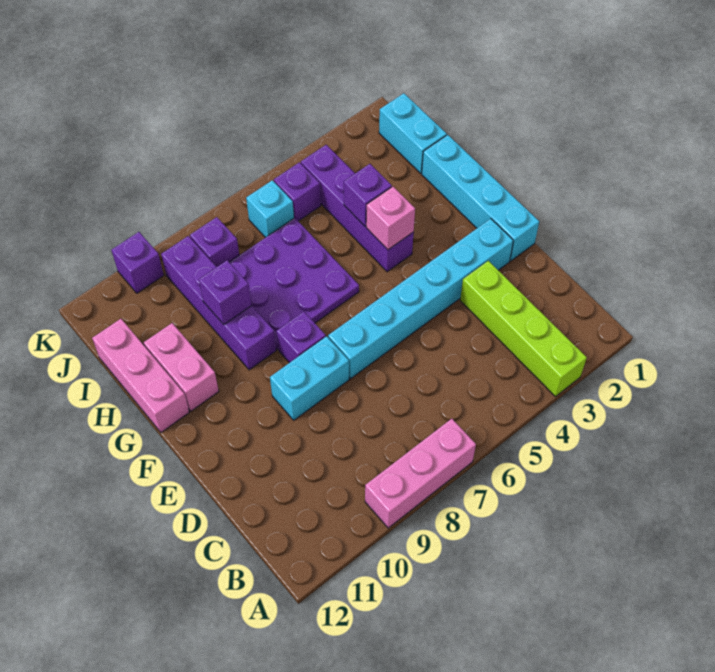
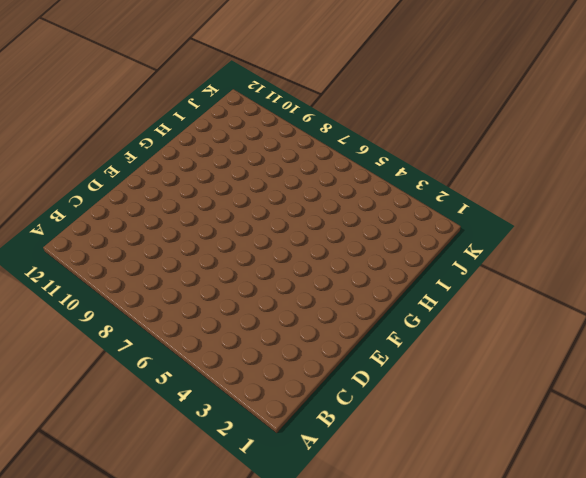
none -> lime 1x4 brick [460,261,587,396]
none -> pink 1x3 brick [365,419,476,528]
none -> cyan 1x4 brick [422,135,539,261]

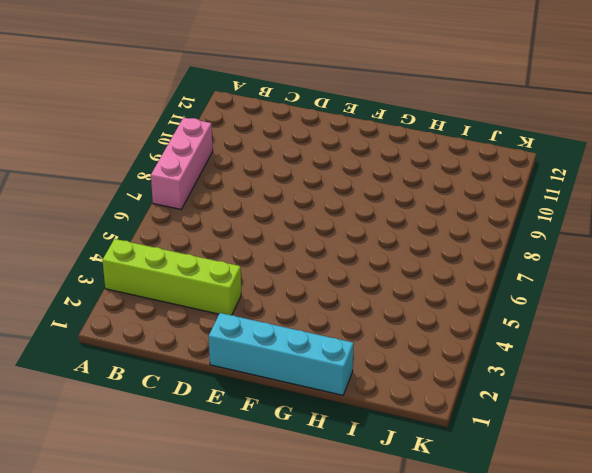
none -> cyan 1x6 brick [328,219,513,379]
none -> cyan 1x2 brick [270,336,349,420]
none -> purple 1x1 brick [277,312,326,363]

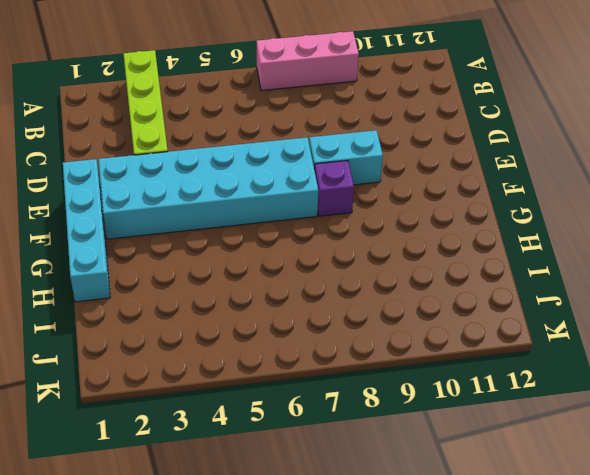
cyan 2x6 brick [98,137,318,239] -> cyan 1x6 brick [328,219,513,379]
none -> purple 1x4 brick [301,145,414,272]
none -> purple 3x3 plate [229,218,359,349]
none -> purple 1x4 brick [161,236,276,370]

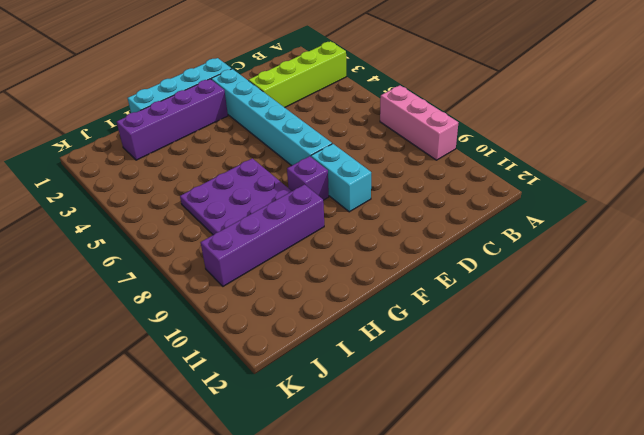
purple 1x4 brick [117,79,228,160] -> purple 1x4 brick moved to [301,145,414,272]
none -> pink 1x2 brick [144,323,219,411]
none -> pink 1x3 brick [92,319,189,432]
none -> cyan 1x2 brick [379,93,447,173]

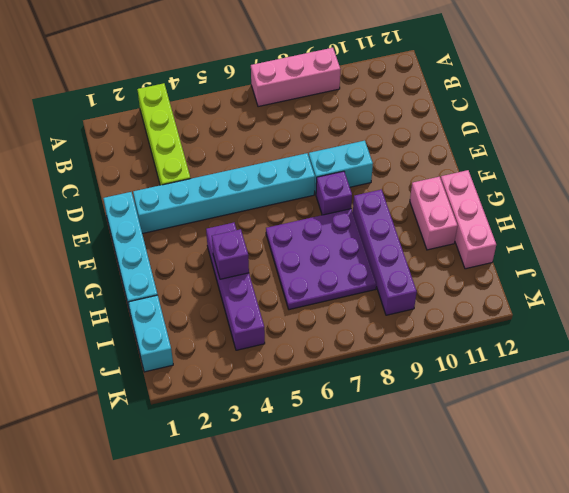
none -> purple 1x1 brick [274,162,321,221]
none -> cyan 1x1 brick [246,180,294,238]
none -> purple 1x1 brick [190,217,239,267]

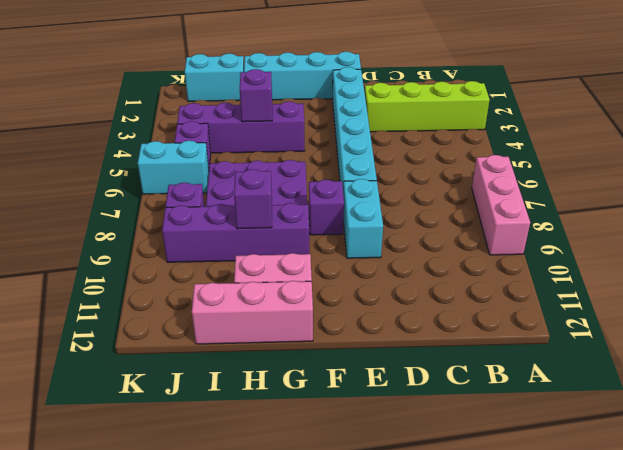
cyan 1x2 brick [138,141,209,194] -> cyan 1x1 brick [246,180,294,238]
none -> purple 1x1 brick [111,232,164,293]
none -> pink 1x1 brick [366,187,415,250]

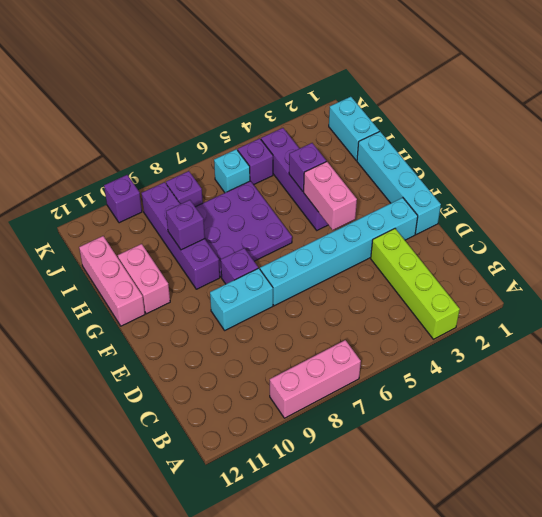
pink 1x2 brick [304,161,357,230] -> pink 1x1 brick [366,187,415,250]

